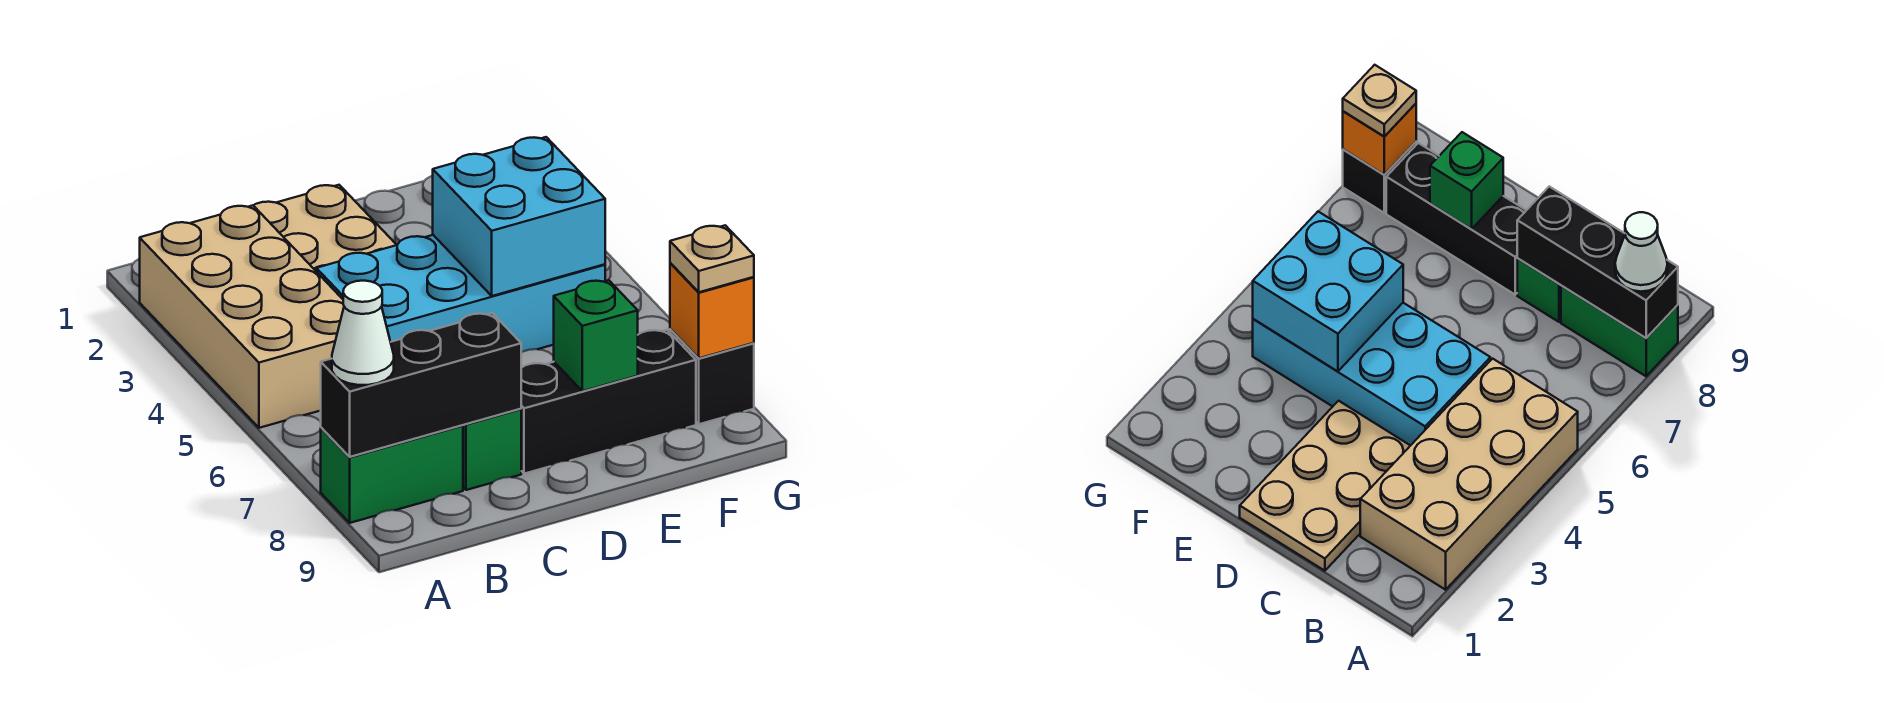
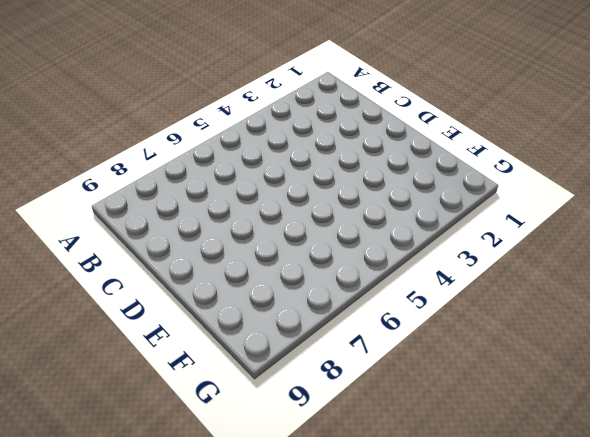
none -> tan 2x4 brick [140,205,344,428]
none -> green 1x2 brick [321,425,463,523]
none -> tan 2x3 plate [253,185,396,271]

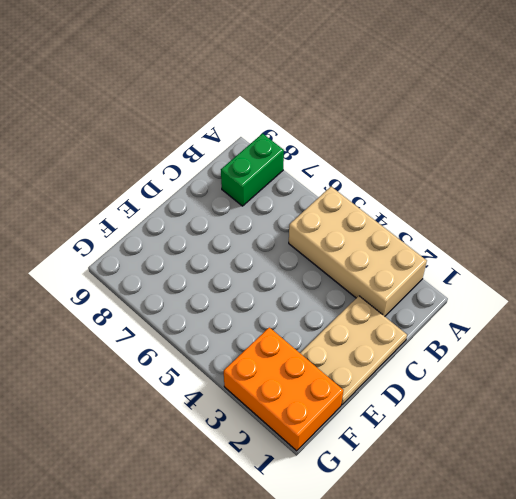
tan 2x3 plate [300,296,407,405] -> tan 2x3 plate turned to [253,185,396,271]
orange 2x3 brick [224,327,343,451] -> none
none -> cyan 2x4 brick [316,235,605,353]
none -> green 1x1 brick [463,409,521,490]
none -> black 1x3 brick [521,330,696,474]

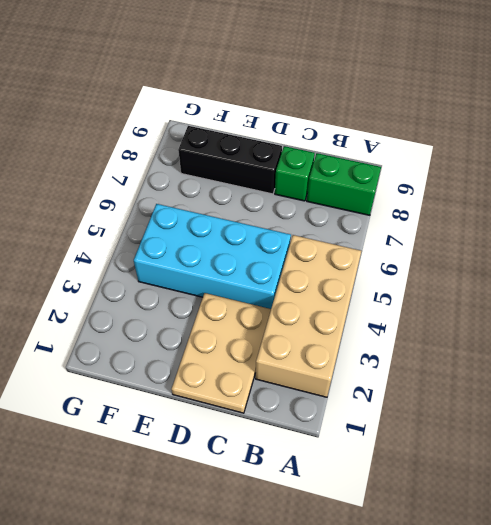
none -> black 1x1 brick [670,329,754,424]
none -> black 1x3 brick [321,313,521,457]
none -> cyan 2x2 brick [433,137,605,296]

